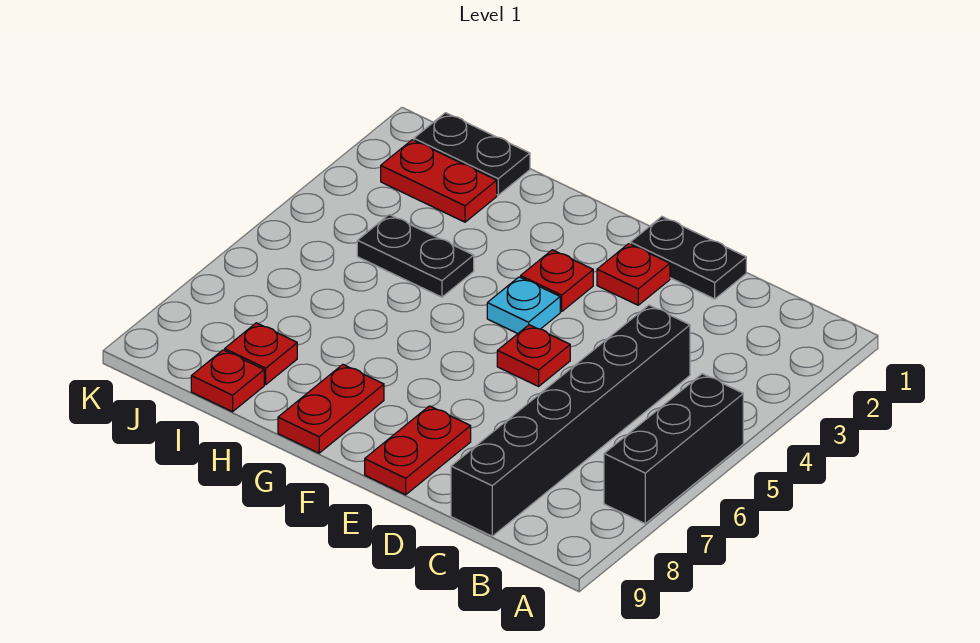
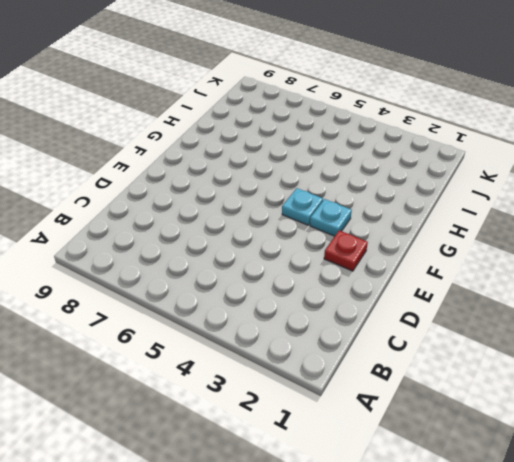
cyan 1x1 plate [310,199,352,236] -> red 1x1 plate [521,250,593,312]
none -> black 1x3 brick [604,374,743,524]
none -> black 1x6 brick [451,305,690,536]
none -> black 1x2 plate [630,217,746,299]

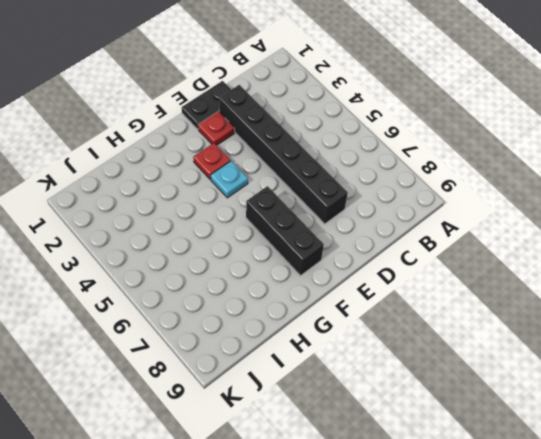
black 1x6 brick [219,85,348,224] -> black 1x6 brick moved to [451,305,690,536]
black 1x3 brick [246,186,324,276] -> black 1x3 brick moved to [604,374,743,524]
none -> red 1x1 plate [497,325,570,386]
none -> red 1x2 plate [365,406,471,495]
none -> red 1x2 plate [278,365,384,453]

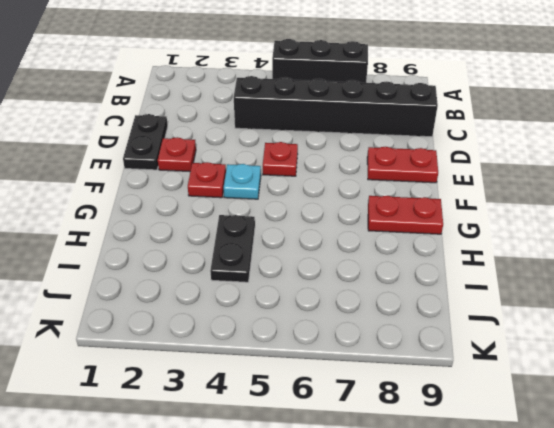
none -> black 1x2 plate [414,113,530,195]
none -> red 1x2 plate [381,140,497,222]
none -> red 1x1 plate [225,323,297,385]

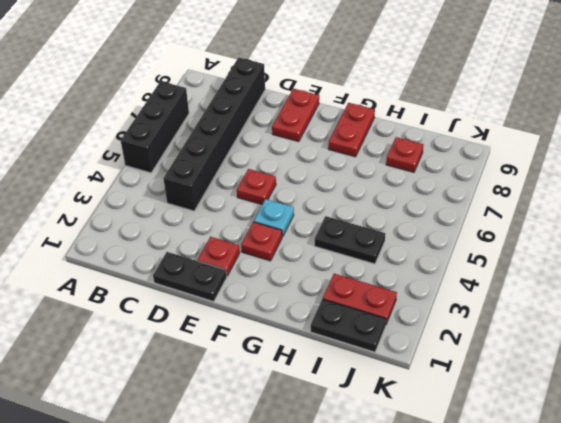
none -> red 1x1 plate [191,350,264,412]

